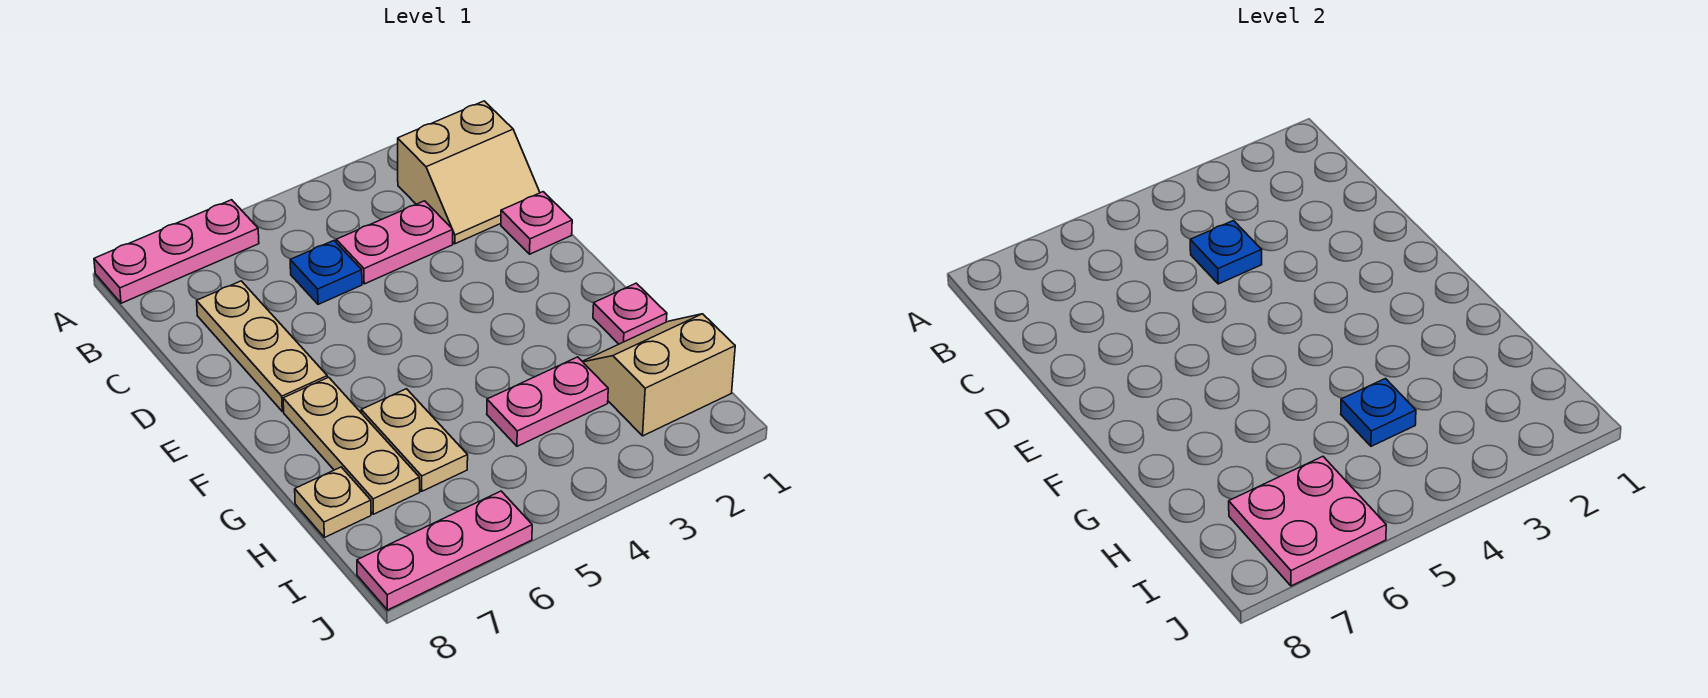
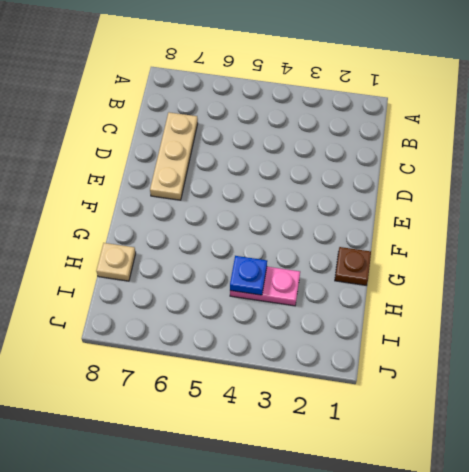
brown 1x1 plate [335,247,371,285] -> pink 1x1 plate [593,283,667,344]
none -> pink 1x3 plate [94,200,259,303]
none -> tan 2x2 slope [398,101,540,244]
none -> pink 1x2 plate [336,201,453,284]

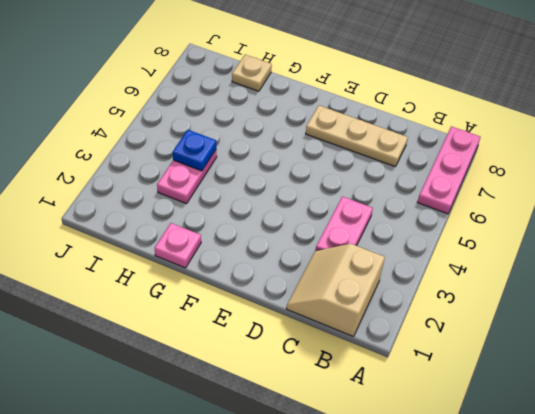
none -> blue 1x1 plate [290,241,362,304]
none -> pink 1x1 plate [501,192,572,254]
none -> tan 1x3 plate [283,377,420,514]

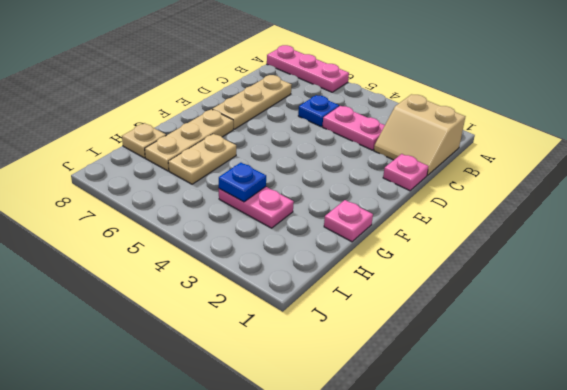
none -> tan 2x2 slope [582,314,735,436]
none -> pink 1x3 plate [357,491,532,610]
none -> blue 1x1 plate [1190,221,1262,284]

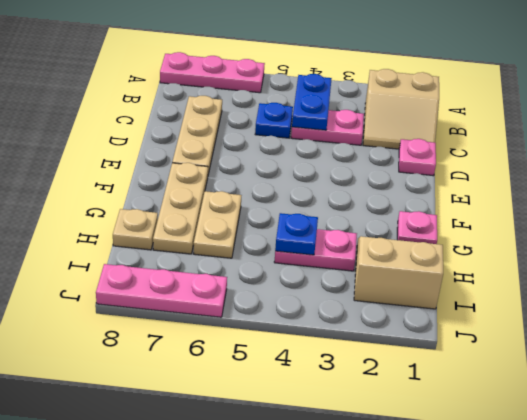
blue 1x2 plate [292,74,332,130] -> blue 1x1 plate [1190,221,1262,284]
none -> pink 2x2 plate [1229,457,1386,586]

